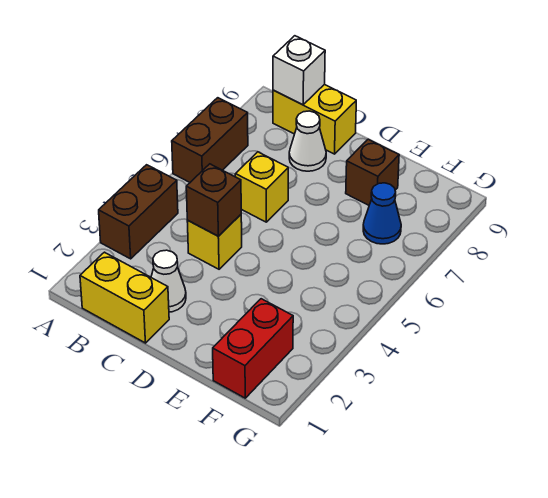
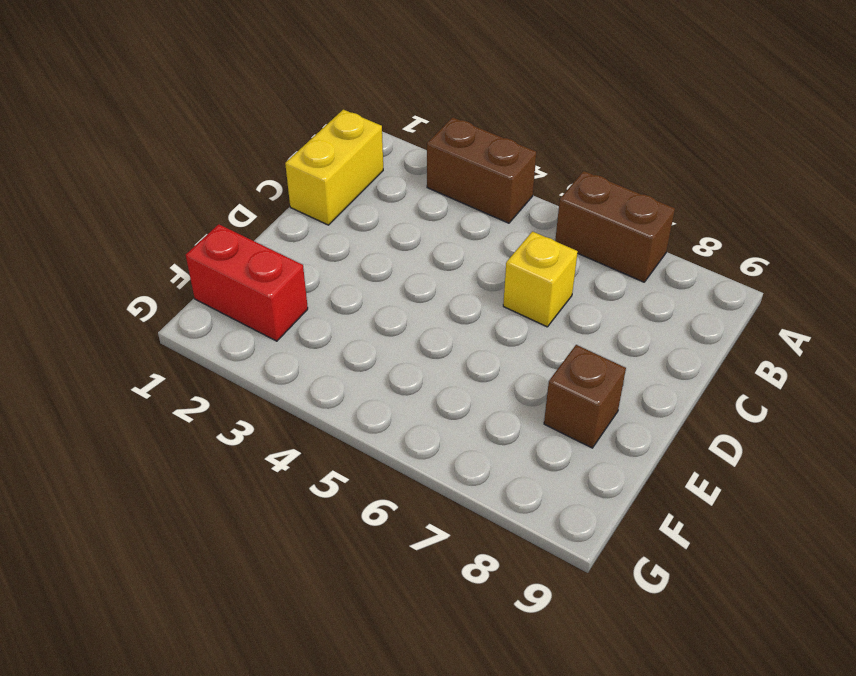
none -> yellow 1x2 brick [273,84,356,154]
none -> white 1x1 cone [151,250,186,312]
none -> yellow 1x1 brick [187,215,242,269]

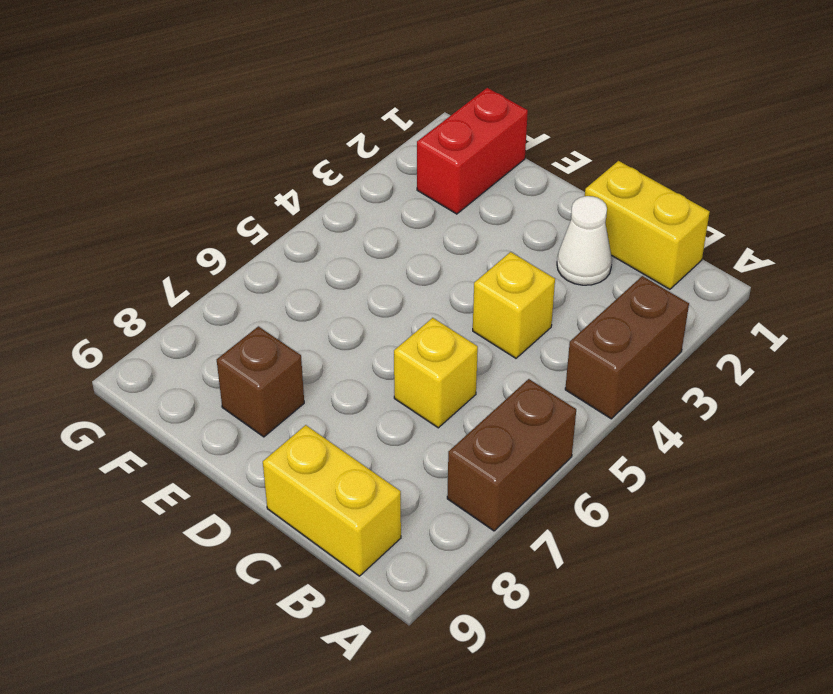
none -> white 1x1 cone [289,111,326,171]
none -> blue 1x1 cone [363,183,401,244]
none -> white 1x1 brick [273,36,325,105]

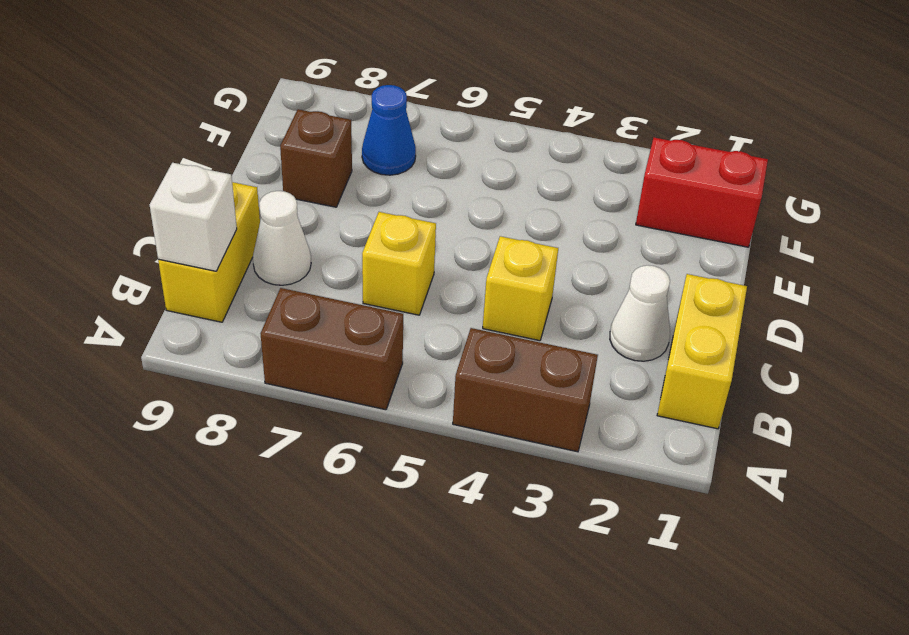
none -> brown 1x1 brick [186,164,241,236]

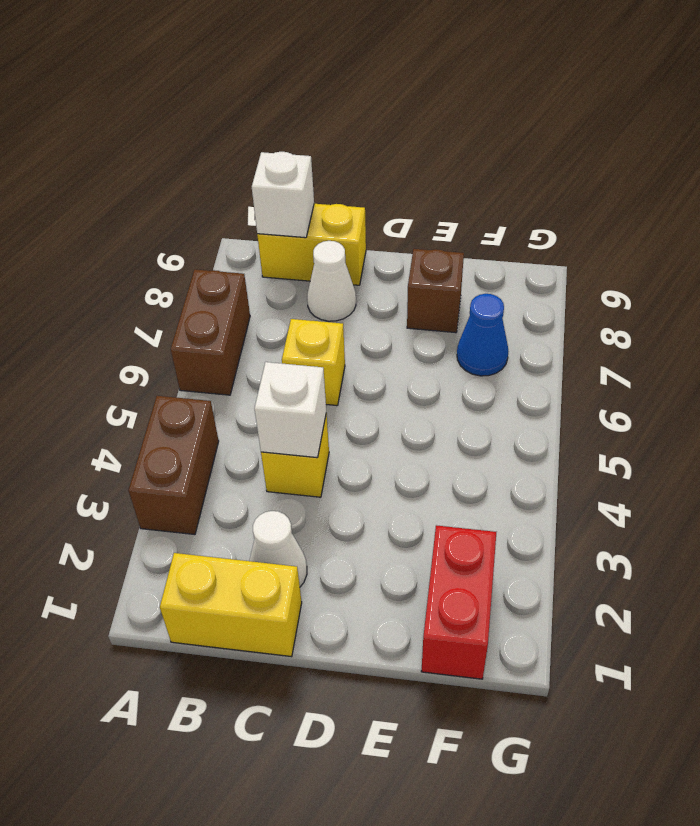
white 1x1 brick [254,362,326,458] -> brown 1x1 brick [186,164,241,236]

